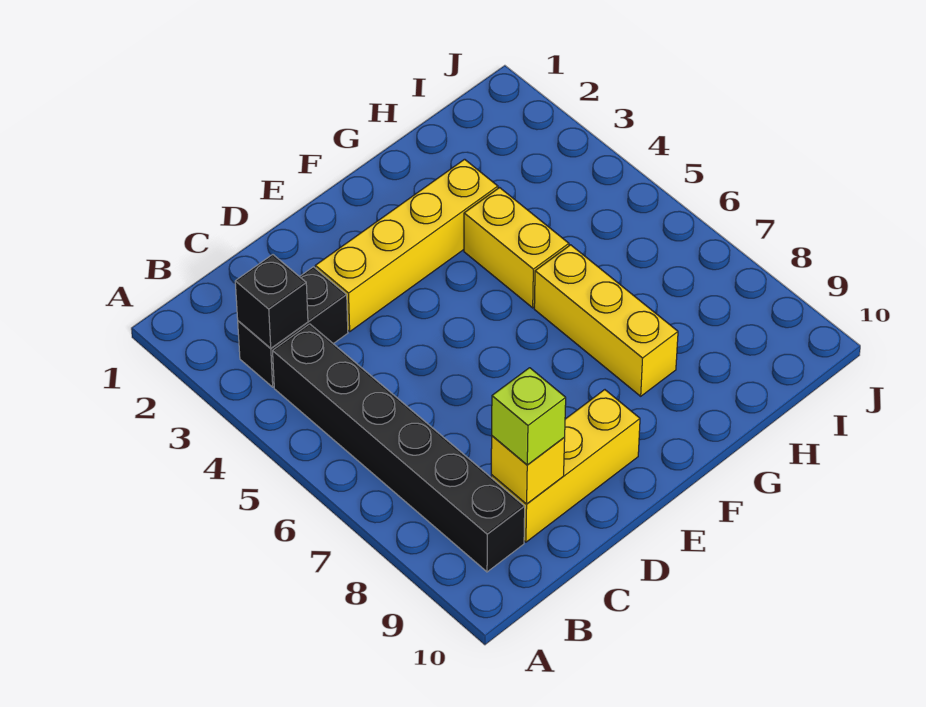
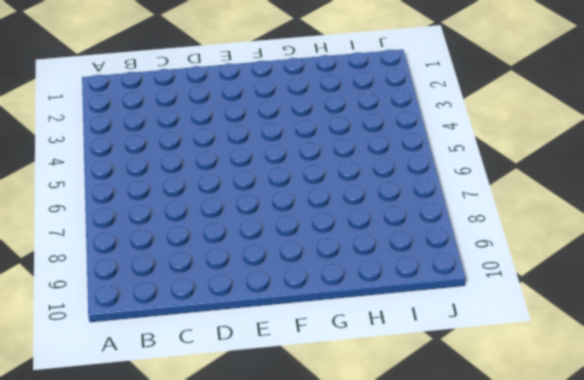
none -> black 1x2 brick [238,267,348,387]
none -> black 1x6 brick [273,324,525,572]

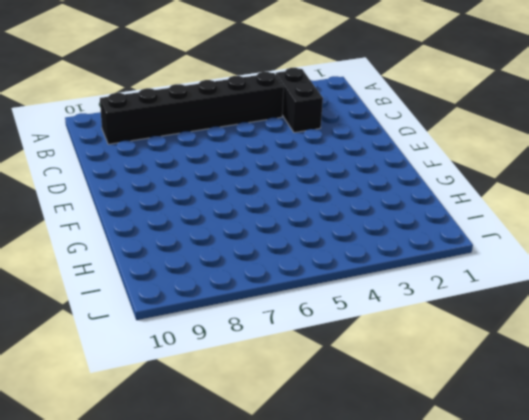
none -> yellow 1x3 brick [491,390,640,542]
none -> yellow 1x4 brick [315,159,498,331]

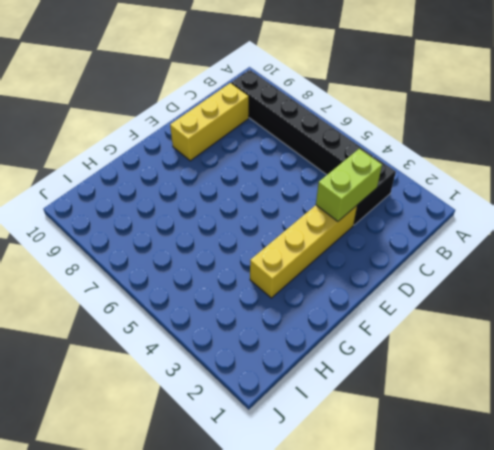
lime 1x2 brick [316,149,382,221] -> none
none -> yellow 1x2 brick [464,188,569,308]
none -> yellow 1x3 brick [534,245,678,396]

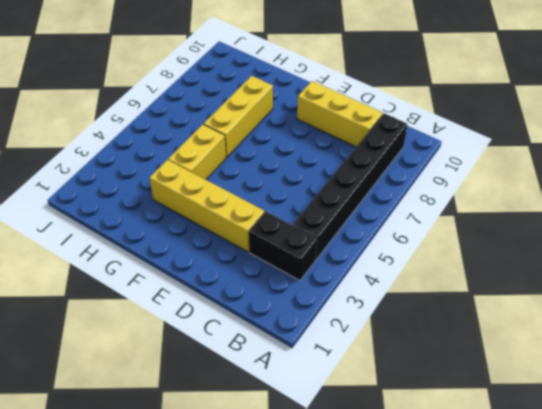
none -> black 1x1 brick [235,255,308,348]
none -> yellow 1x1 brick [491,436,565,504]

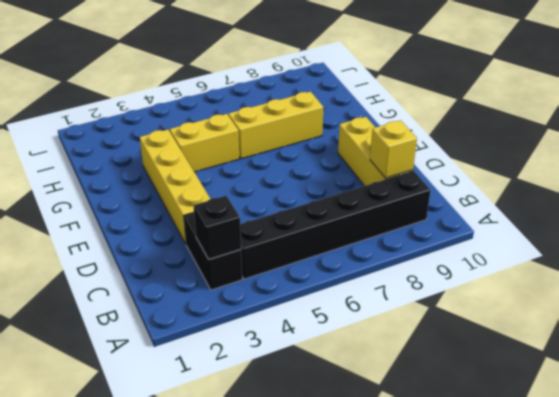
none -> lime 1x1 brick [492,368,566,465]

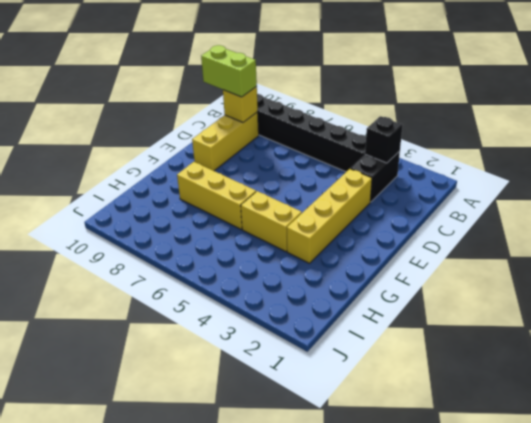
lime 1x2 brick [201,45,257,97] -> lime 1x1 brick [492,368,566,465]

